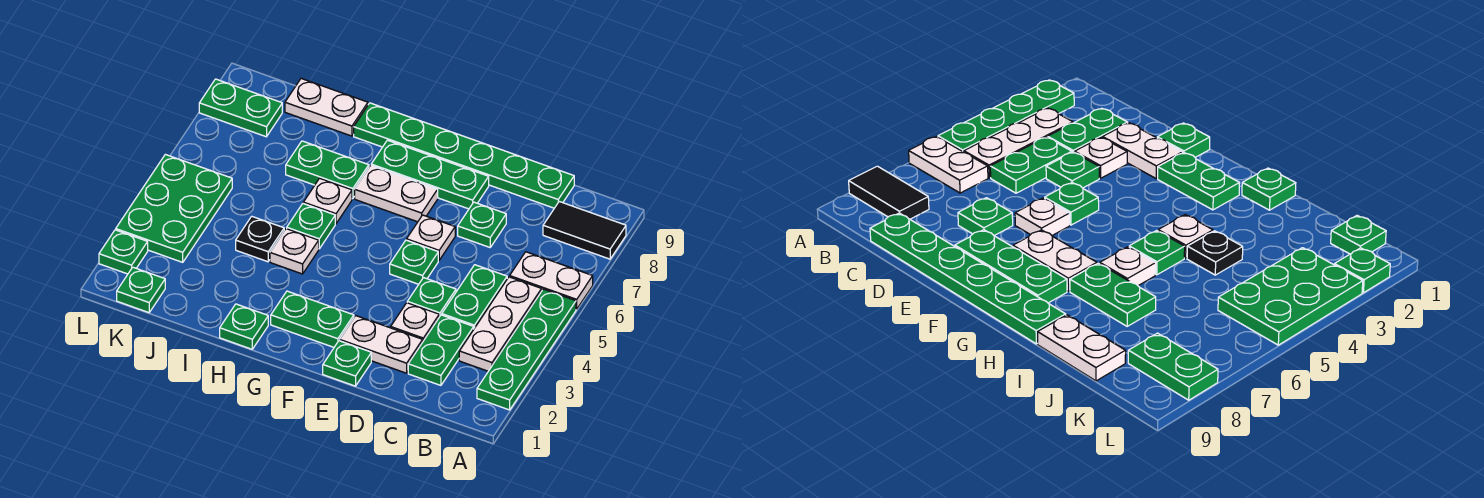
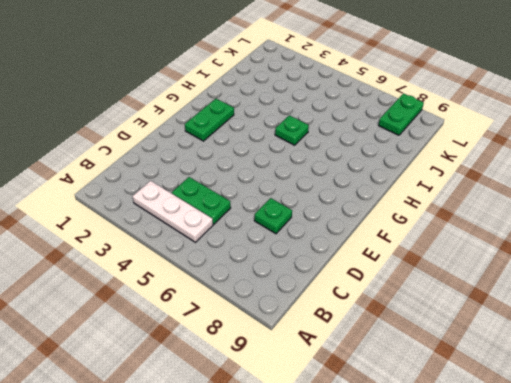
none -> green 1x4 plate [477,289,576,410]
none -> white 1x2 plate [510,252,593,309]
none -> black 1x2 tile [543,202,626,259]

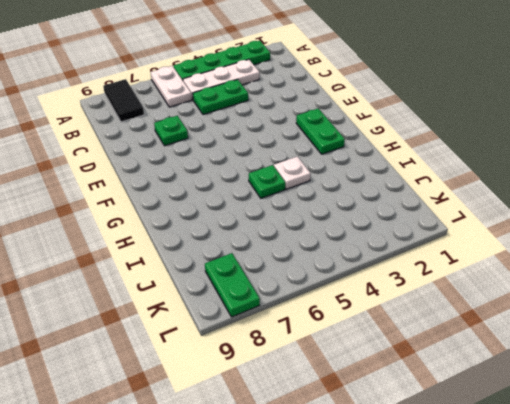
none -> green 1x2 plate [408,315,474,385]
none -> green 1x6 plate [354,103,574,208]
none -> white 1x2 plate [340,316,423,373]

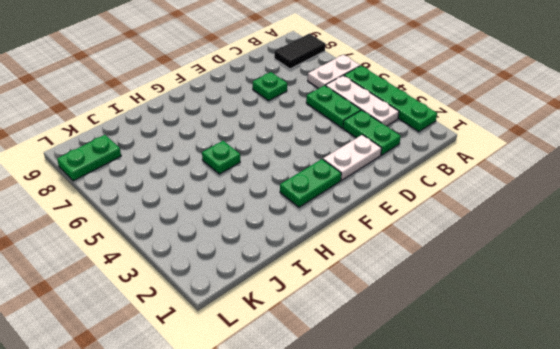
none -> green 1x6 plate [354,103,574,208]
none -> white 1x1 plate [391,303,439,341]
none -> green 1x1 plate [407,278,456,317]

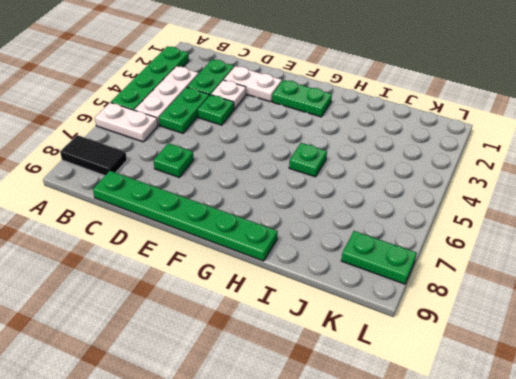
none -> green 1x1 plate [323,341,371,386]
none -> green 1x1 plate [390,240,438,284]
none -> white 1x1 plate [407,215,455,260]

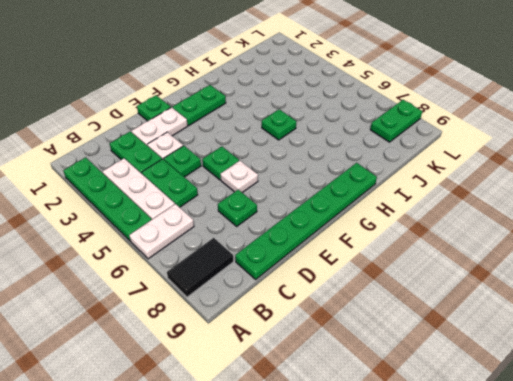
none -> green 1x3 plate [371,140,489,209]
none -> white 1x2 plate [355,165,438,222]
none -> green 1x1 plate [220,304,268,349]

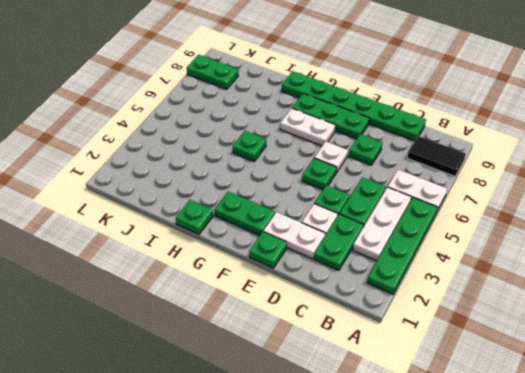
none -> white 1x1 plate [270,229,319,274]
none -> white 1x1 plate [303,178,352,224]
none -> green 1x2 plate [286,141,369,199]

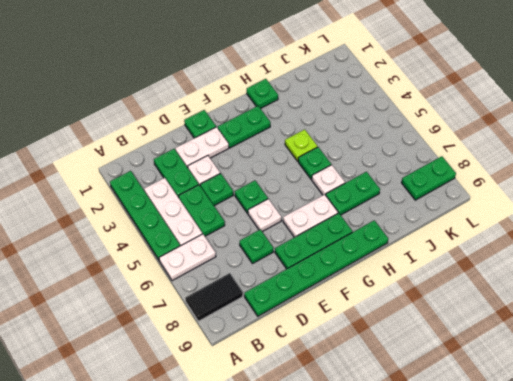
lime 1x1 plate [285,129,318,161] -> white 1x1 plate [270,229,319,274]
none -> black 1x1 plate [236,216,284,262]
none -> white 1x2 plate [285,79,368,136]
none -> green 1x1 plate [117,267,165,313]

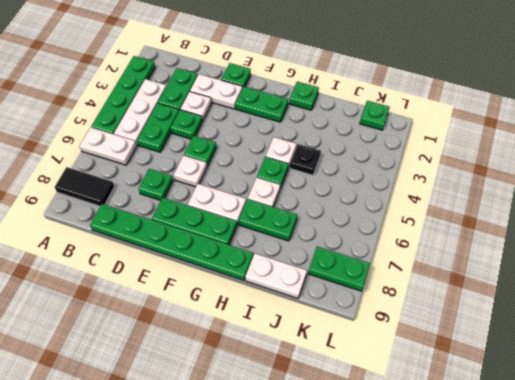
none -> green 2x3 plate [116,154,232,262]
none -> green 1x1 plate [99,230,148,274]

